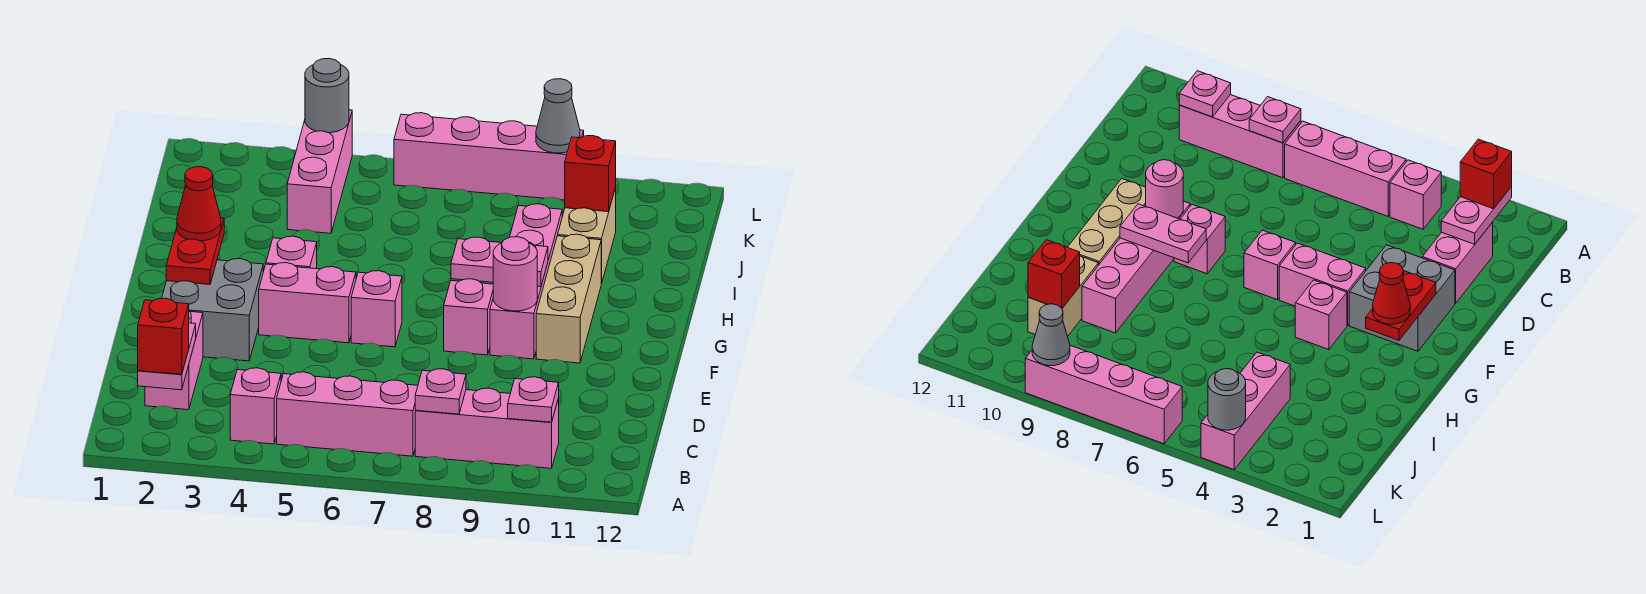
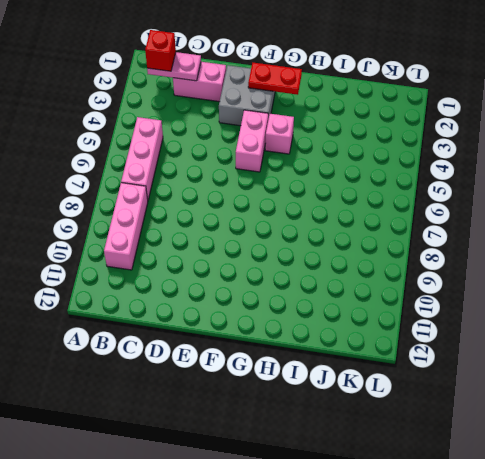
none -> pink 1x1 brick [230,368,281,444]
none -> pink 1x1 brick [351,271,402,347]
none -> pink 1x1 brick [444,279,493,355]

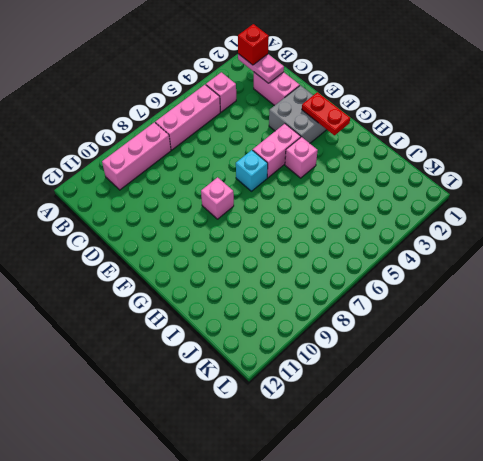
cyan 1x1 brick [236,150,268,191] -> pink 1x1 brick [351,271,402,347]
none -> pink 1x4 brick [490,204,562,359]
none -> tan 1x3 brick [536,234,601,363]
none -> tan 1x2 brick [558,188,616,284]

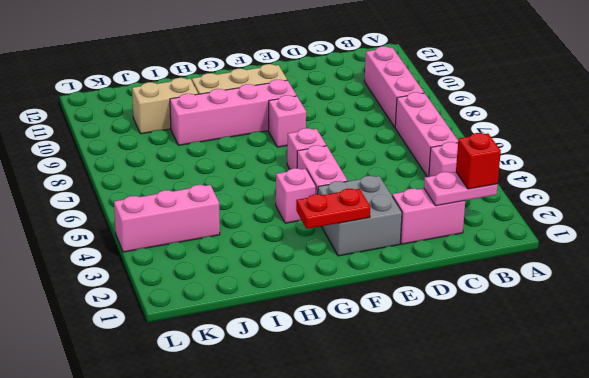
none -> pink 1x4 brick [394,113,584,200]
none -> pink 1x1 plate [415,369,466,414]
none -> pink 1x1 plate [508,377,559,422]

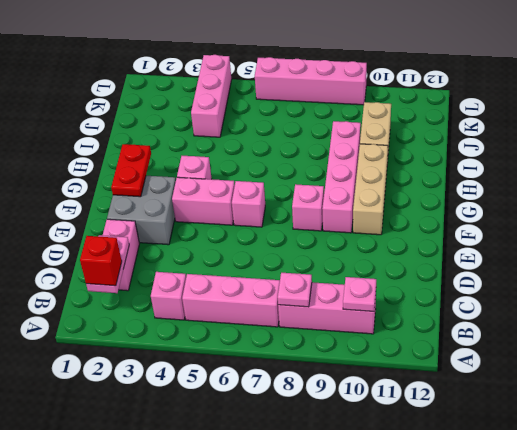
none -> pink 1x1 round brick [493,237,537,311]
none -> pink 1x2 plate [451,237,548,287]
none -> red 1x1 brick [565,136,616,212]

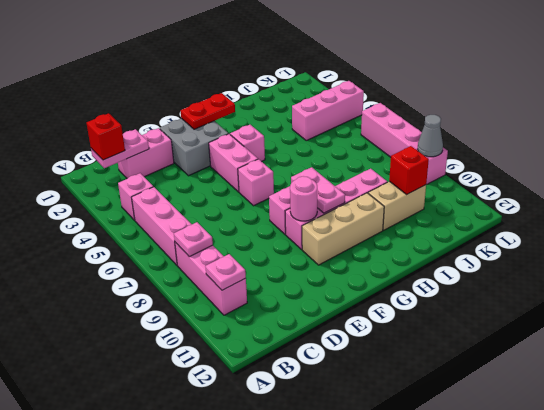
none -> grey 1x1 round brick [305,59,349,133]
none -> red 1x1 cone [177,167,221,241]

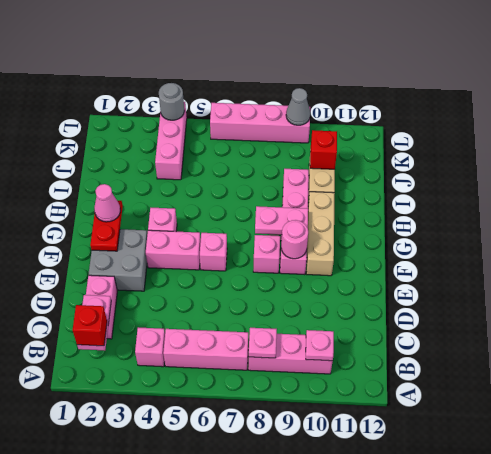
pink 1x1 cone [94,184,120,222] -> red 1x1 cone [177,167,221,241]

